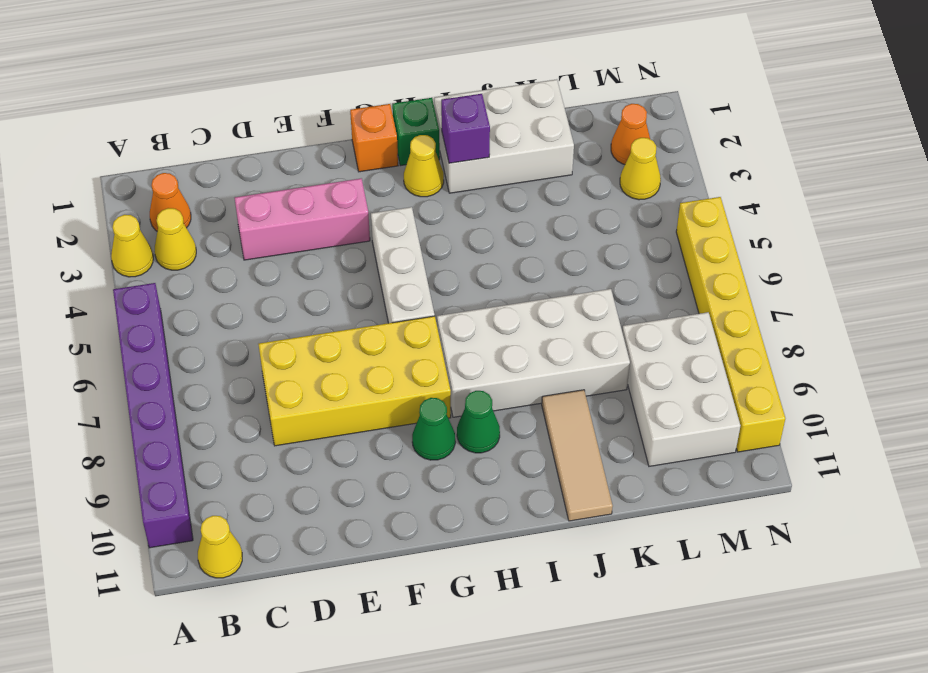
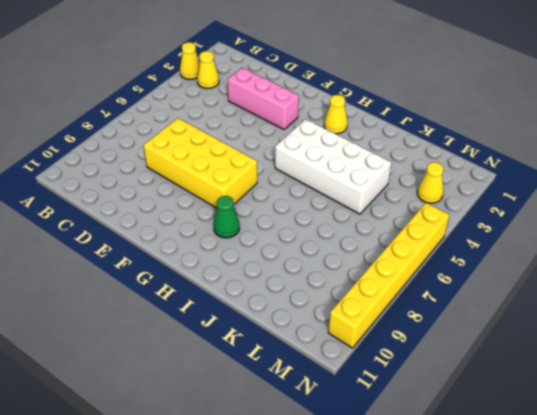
white 2x4 brick [275,119,391,214] -> white 2x4 brick moved to [437,289,630,417]
none -> purple 1x6 brick [113,283,193,548]
none -> orange 1x1 cone [150,173,191,231]
none -> yellow 1x1 cone [198,516,242,578]

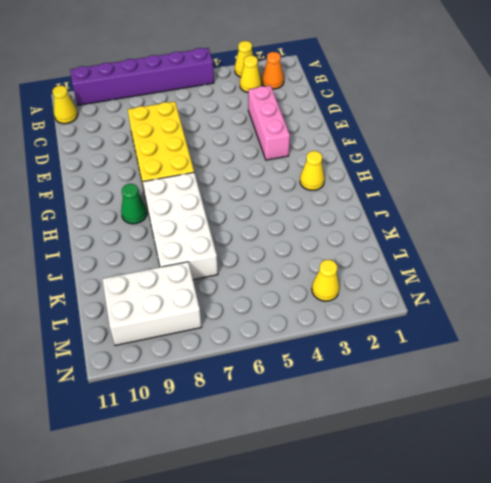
none -> orange 1x1 brick [350,104,398,172]
none -> white 1x3 brick [371,207,435,323]
none -> green 1x1 cone [412,398,455,460]

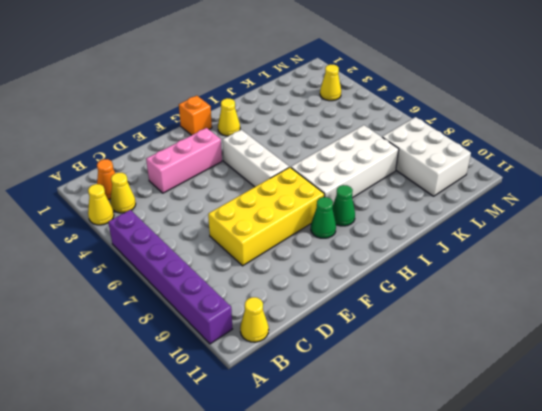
none -> green 1x1 brick [392,98,440,166]
none -> white 2x3 brick [434,79,574,193]
none -> tan 1x3 tile [542,390,613,521]

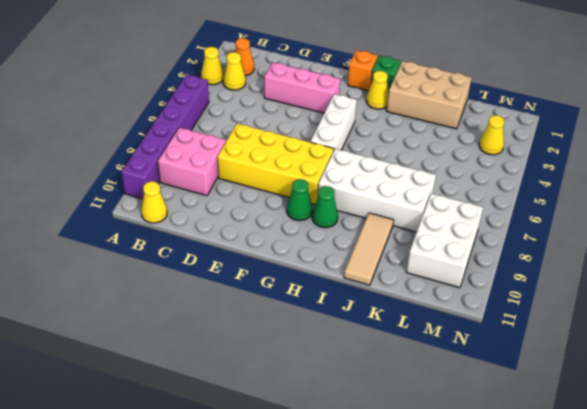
pink 2x2 brick [158,128,226,196] -> none
tan 2x3 brick [387,61,472,129] -> white 2x3 brick [434,79,574,193]
none -> orange 1x1 cone [611,104,650,164]
none -> yellow 1x6 brick [676,197,785,452]
none -> purple 1x1 brick [441,94,490,163]

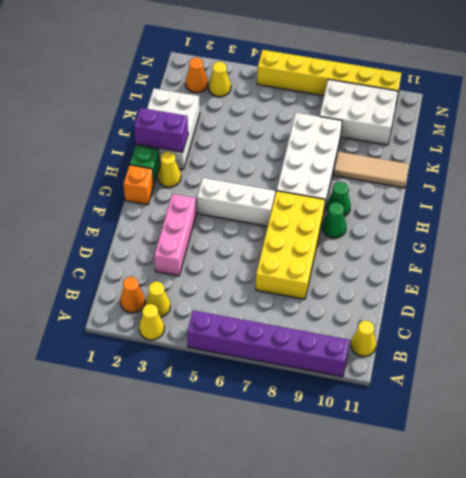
purple 1x2 brick [134,108,188,152] -> purple 1x1 brick [441,94,490,163]

